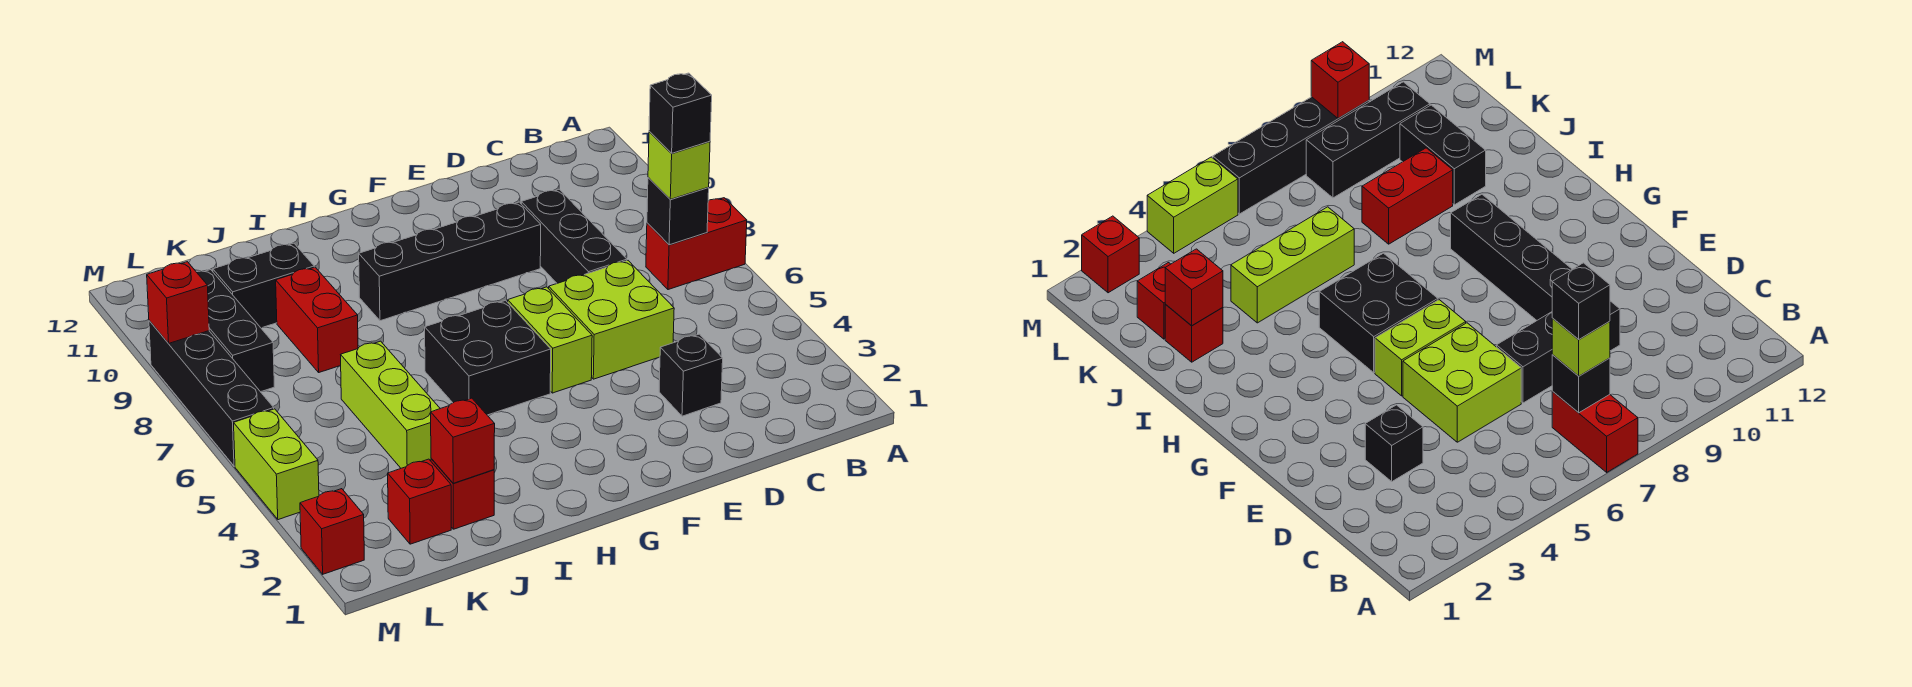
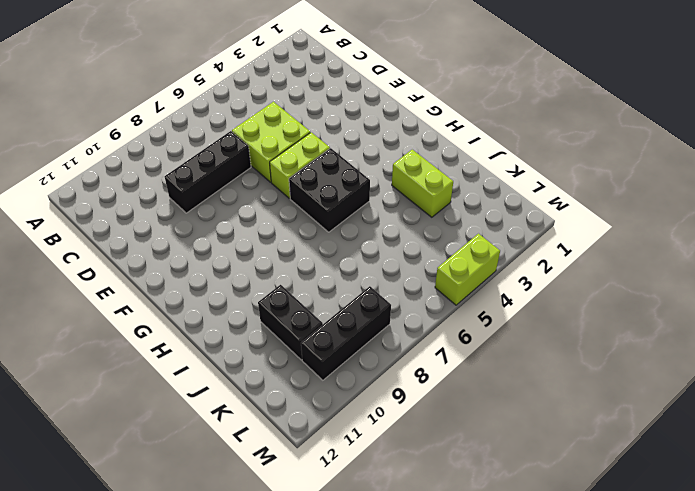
lime 1x2 brick [392,150,453,217] -> none
none -> red 1x2 brick [646,198,747,290]
none -> black 1x1 brick [659,334,723,416]
none -> black 1x4 brick [359,202,541,321]

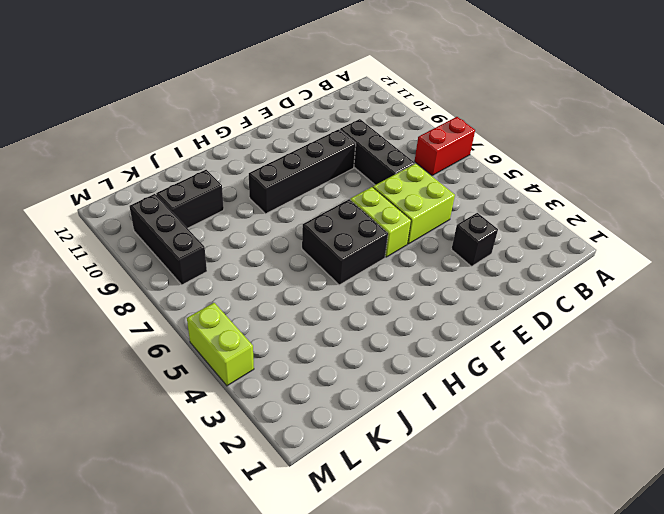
none -> red 1x1 brick [431,459,494,529]
none -> lime 1x3 brick [341,341,440,468]
none -> red 1x2 brick [276,267,358,372]

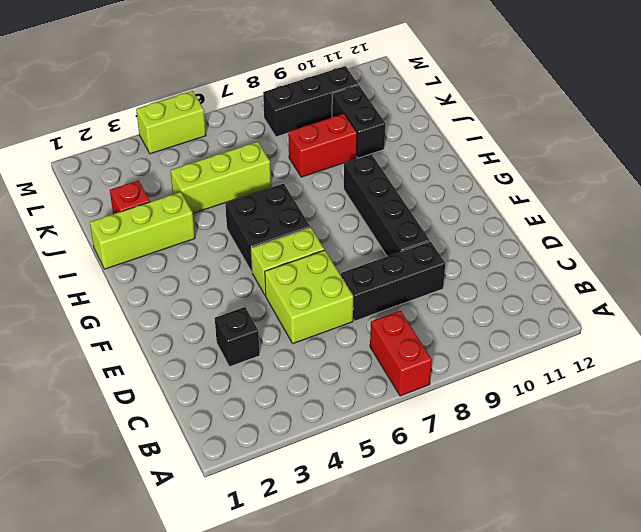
lime 1x3 brick [90,192,195,269] -> none
none -> red 1x1 brick [388,459,451,544]
none -> red 1x1 brick [300,489,364,574]
none -> black 1x4 brick [149,321,274,466]

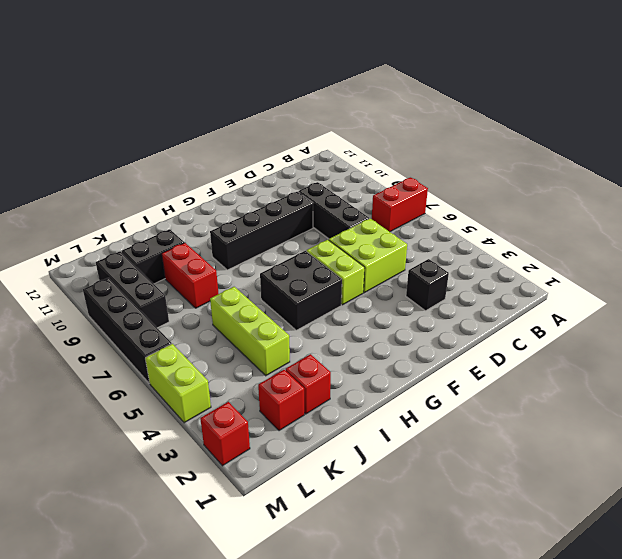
none -> black 1x1 brick [647,177,709,245]
none -> red 1x1 brick [431,398,495,483]
none -> red 1x1 brick [147,262,209,343]

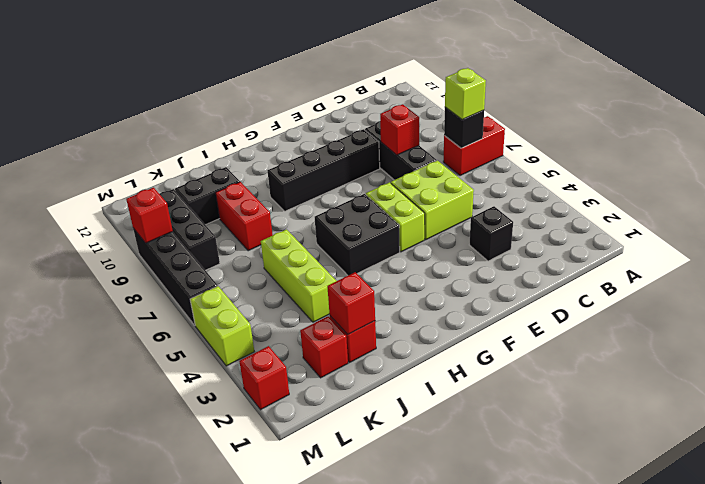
red 1x1 brick [380,104,419,155] -> none
none -> black 1x1 brick [649,73,712,153]

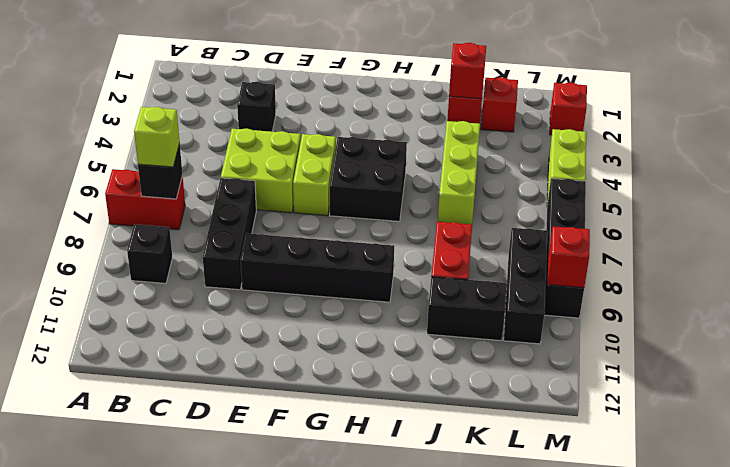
black 1x1 brick [127,224,172,283] -> black 1x1 brick moved to [649,73,712,153]

